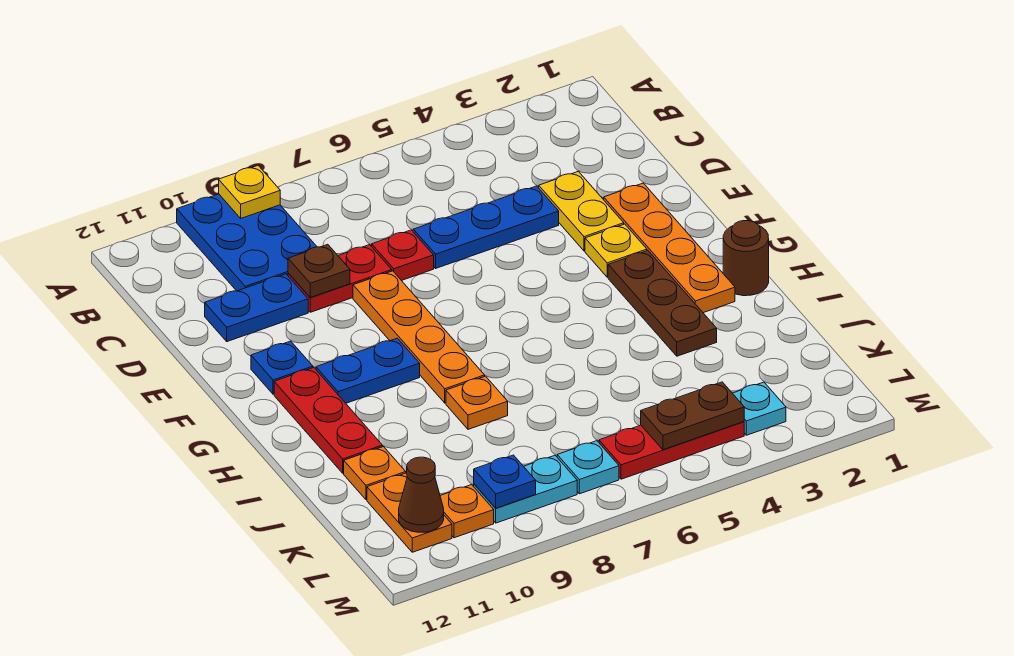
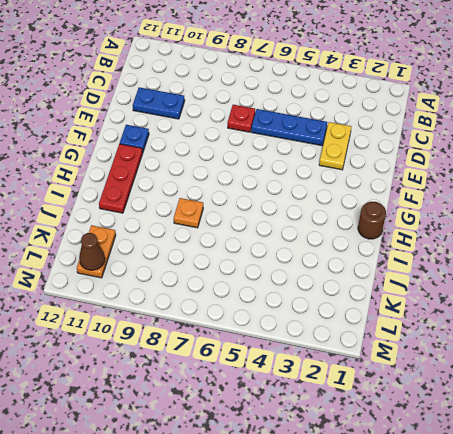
none -> blue 2x3 plate [177,194,317,291]
none -> red 1x2 plate [288,245,392,312]
none -> orange 1x4 plate [604,183,735,313]

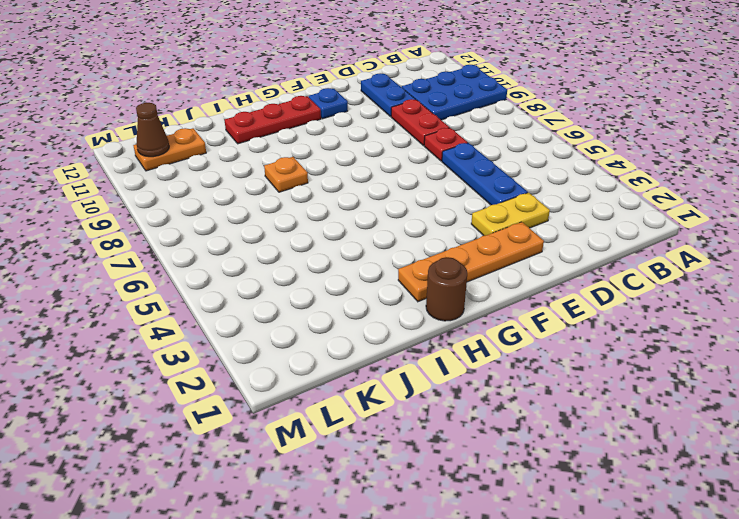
none -> orange 1x4 plate [353,271,485,403]
none -> yellow 1x1 plate [585,224,647,277]
none -> brown 1x3 plate [608,251,717,356]

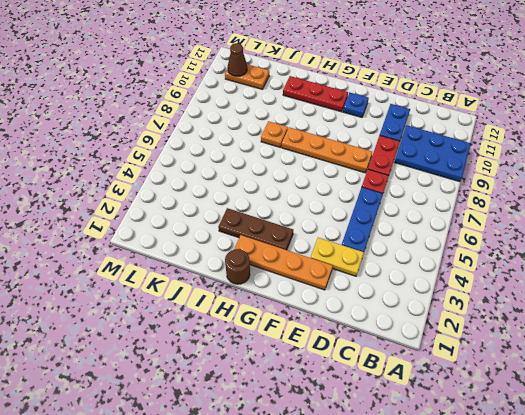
none -> yellow 1x1 plate [585,224,647,277]
none -> blue 1x2 plate [316,338,420,403]
none -> orange 1x1 plate [344,447,406,500]

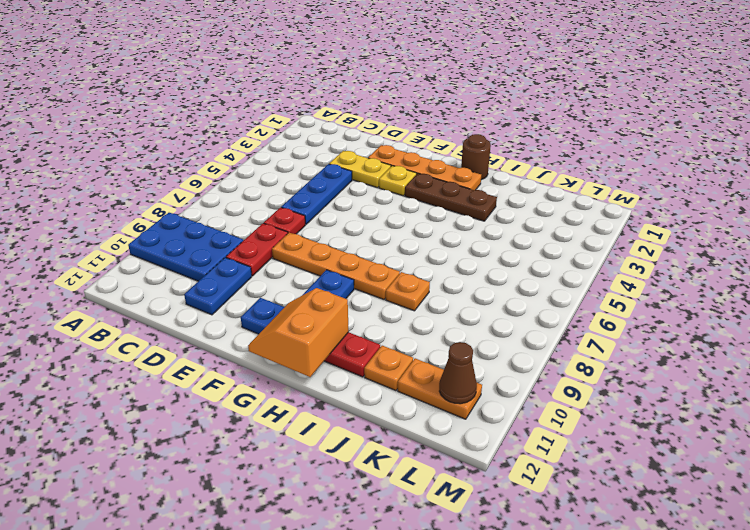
orange 2x2 slope [248,288,349,377] -> none
none -> cyan 1x1 plate [733,382,786,435]
none -> red 1x3 plate [599,422,744,479]
none -> cyan 1x1 plate [557,441,619,494]

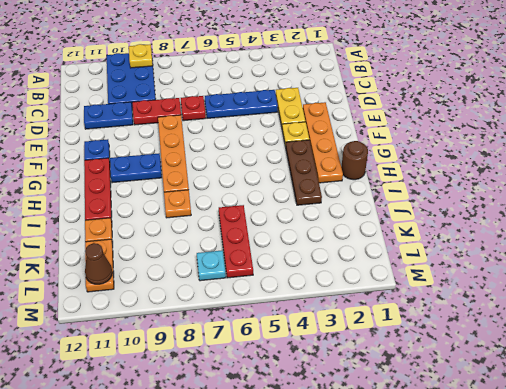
red 1x3 plate [219,205,253,278] -> red 1x3 plate turned to [599,422,744,479]
none -> cyan 1x1 plate [733,382,786,435]
none -> cyan 1x2 plate [474,455,577,523]
none -> orange 1x1 plate [440,485,494,538]

